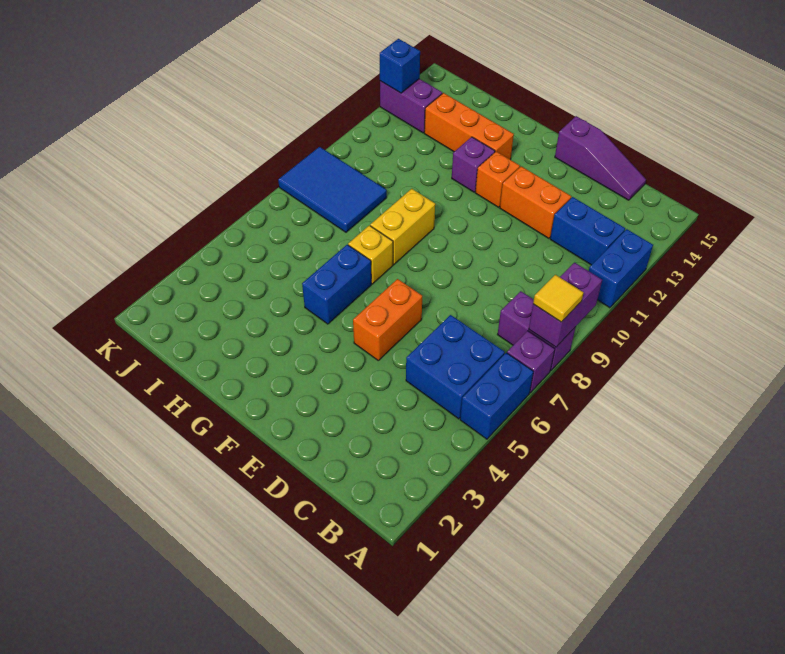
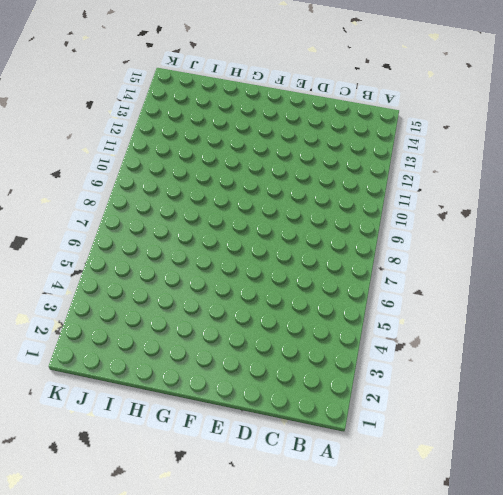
none -> blue 1x2 brick [460,353,533,439]
none -> purple 1x1 brick [507,331,555,393]
none -> purple 1x2 brick [498,291,576,371]

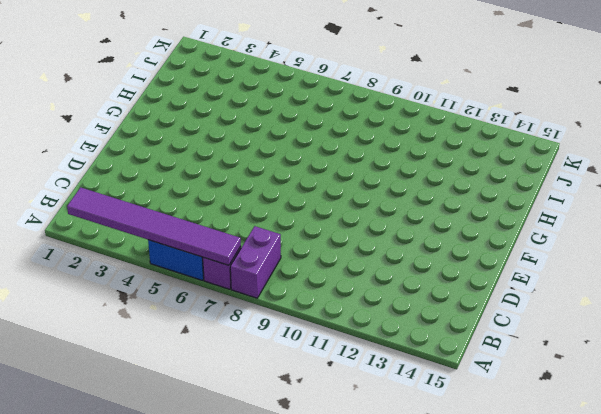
purple 1x6 tile [67,187,241,265] -> none
none -> blue 1x2 brick [589,229,653,308]
none -> blue 2x2 brick [406,315,505,419]
none -> blue 1x2 brick [550,197,625,265]

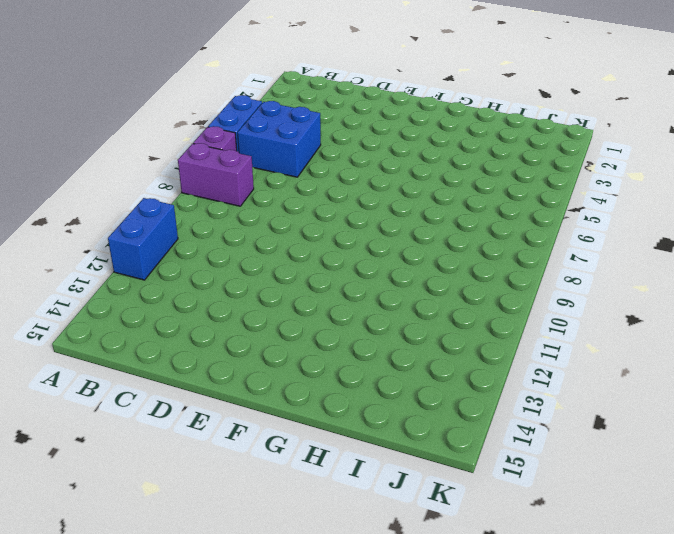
none -> blue 1x2 brick [550,197,625,265]
none -> purple 1x3 slope [555,116,646,200]
none -> orange 1x2 brick [500,166,571,238]

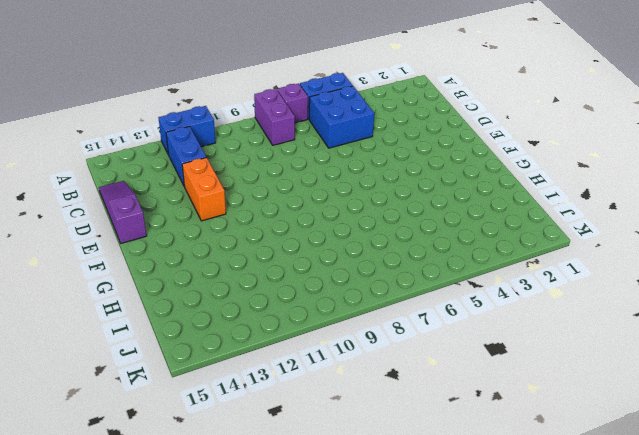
none -> orange 1x2 brick [353,279,422,360]
none -> orange 1x1 brick [475,152,520,207]
none -> blue 1x2 brick [302,245,371,324]

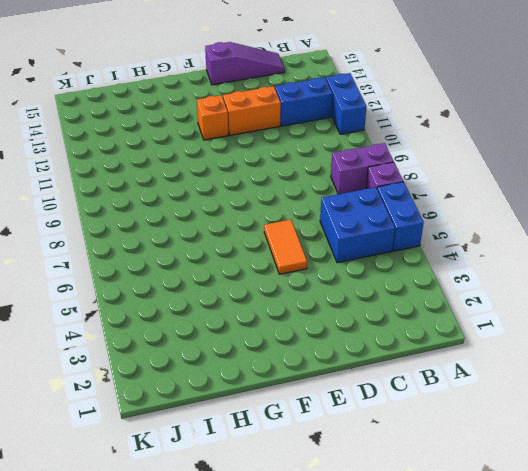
orange 1x2 tile [264,220,307,274] -> orange 1x2 brick [353,279,422,360]
none -> blue 1x2 brick [302,245,371,324]
none -> yellow 1x1 brick [348,225,393,284]
none -> yellow 1x2 brick [370,189,435,265]

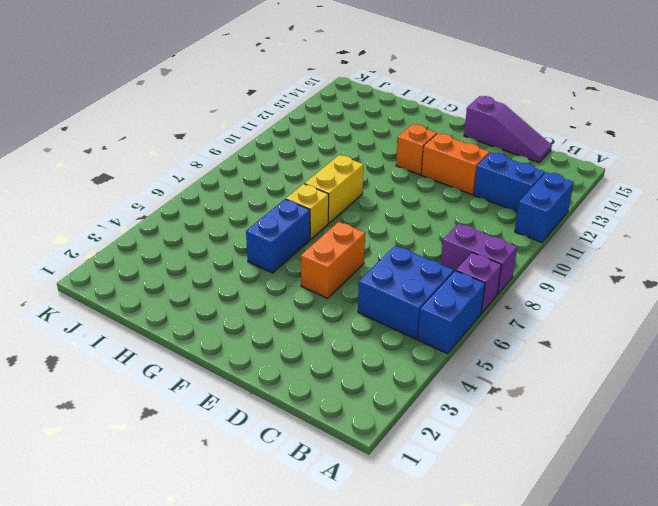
none -> purple 1x1 brick [452,137,495,192]
none -> orange 1x3 brick [424,93,514,160]
none -> blue 2x3 tile [278,147,387,232]

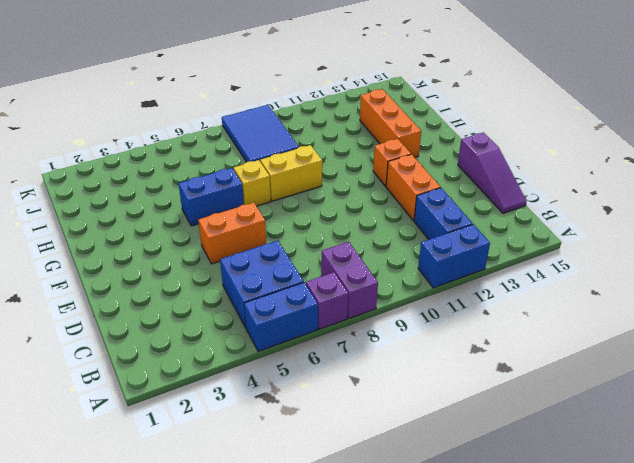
none -> purple 1x1 brick [452,137,495,192]
none -> purple 1x2 brick [380,79,442,133]
none -> purple 1x2 brick [529,263,602,347]

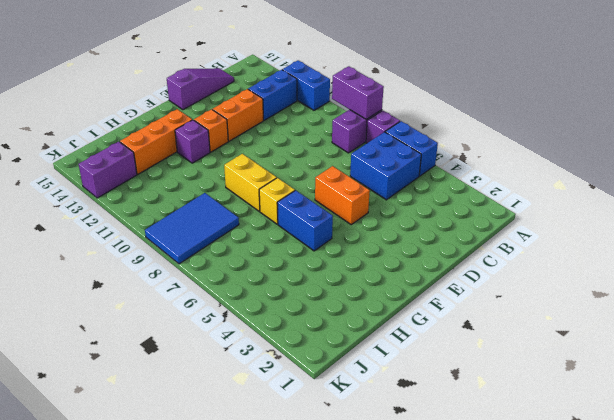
none -> blue 1x1 brick [380,39,420,93]
none -> yellow 1x1 tile [533,275,584,322]

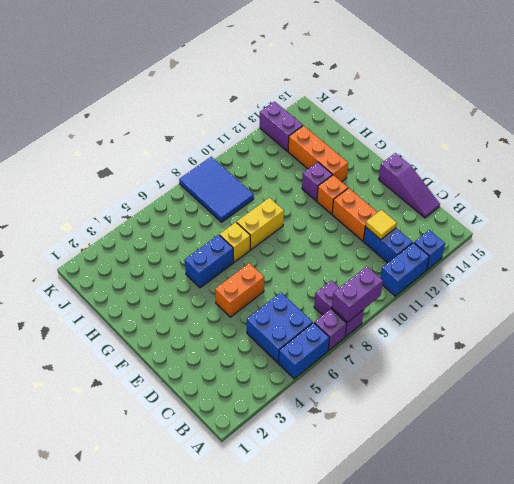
blue 1x1 brick [414,230,445,270] -> blue 1x1 brick moved to [380,39,420,93]
yellow 1x1 tile [365,210,397,239] -> yellow 1x1 tile moved to [533,275,584,322]

